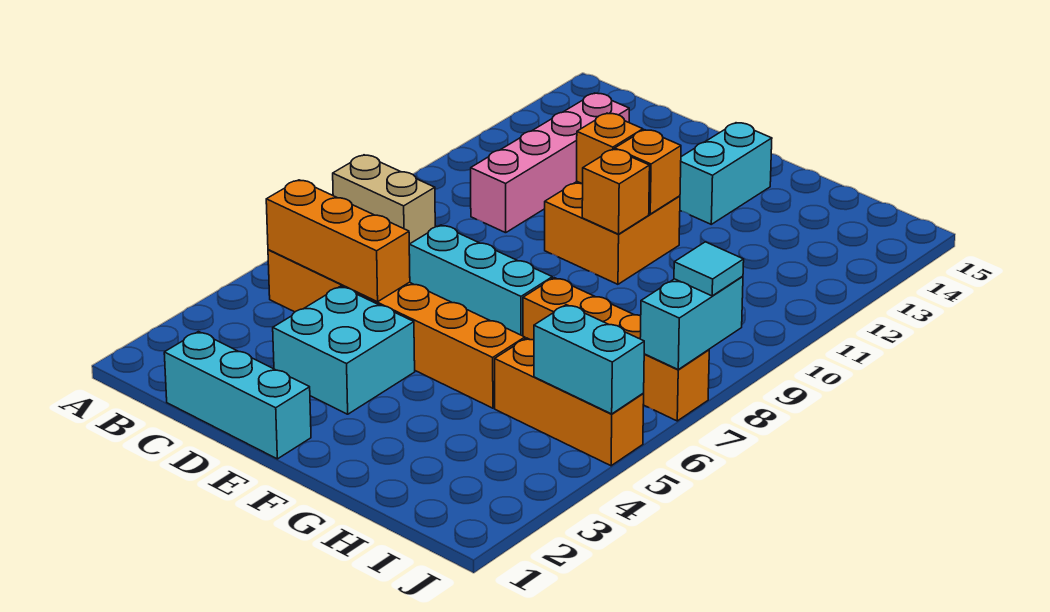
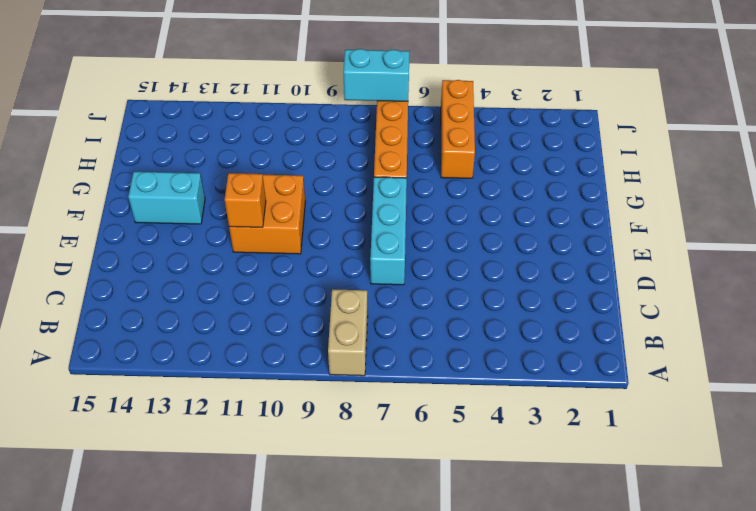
none -> orange 1x6 brick [268,250,525,408]
none -> cyan 1x3 brick [164,332,311,459]
none -> pink 1x4 brick [471,93,629,233]

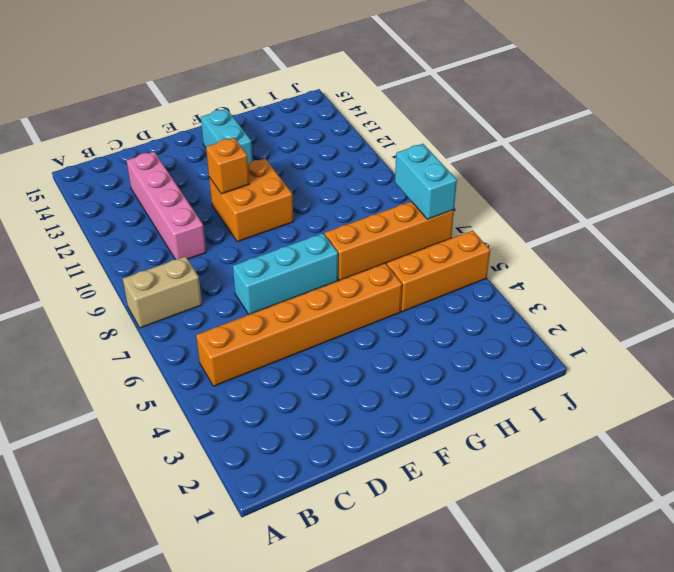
none -> cyan 1x3 brick [164,332,311,459]
none -> cyan 2x2 brick [273,286,415,414]
none -> orange 1x3 brick [266,180,410,302]

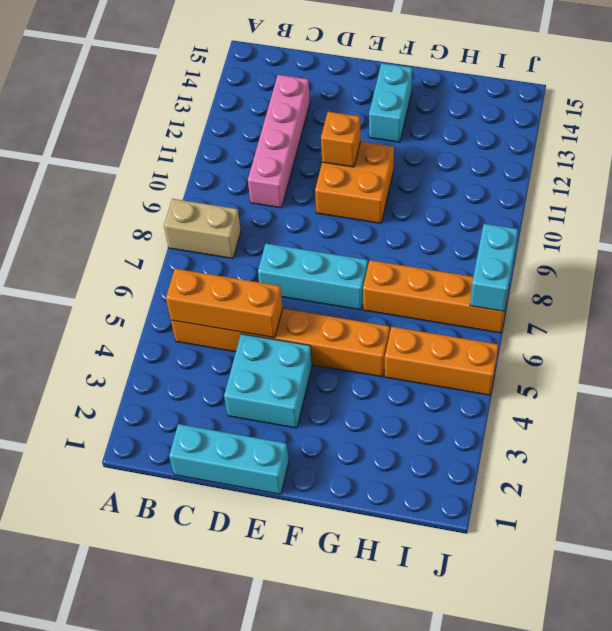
none -> orange 1x1 brick [582,149,650,234]
none -> orange 1x1 brick [615,130,681,214]
none -> cyan 1x2 brick [534,305,644,414]

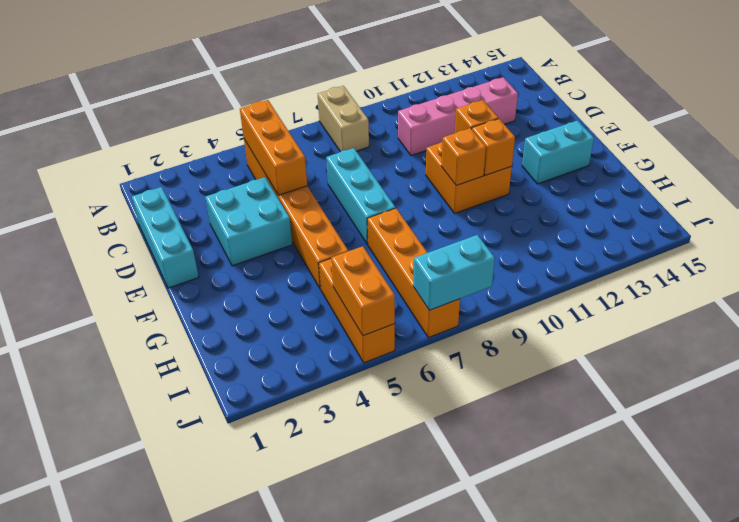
orange 1x2 brick [331,246,395,336] -> cyan 1x2 brick [534,305,644,414]
none -> cyan 1x1 tile [674,242,744,296]

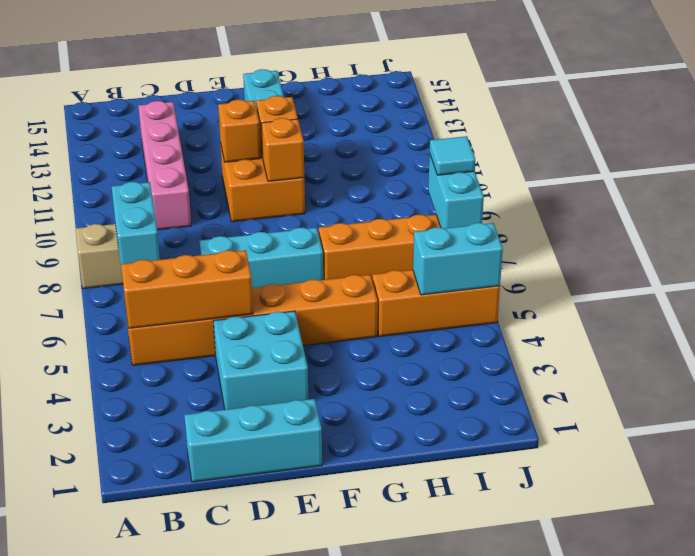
cyan 1x2 brick [112,182,160,273] -> none

